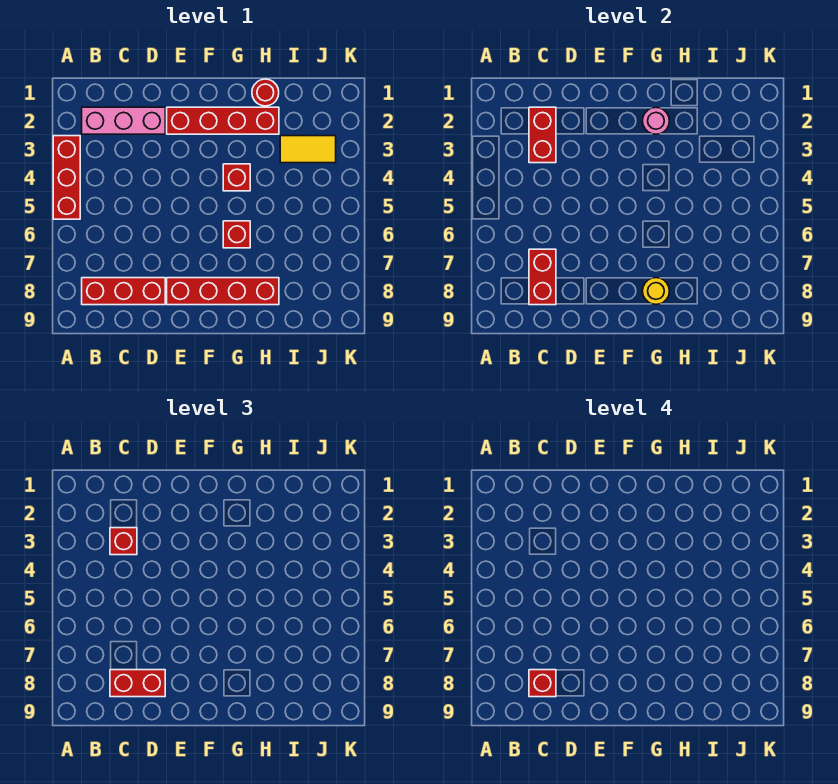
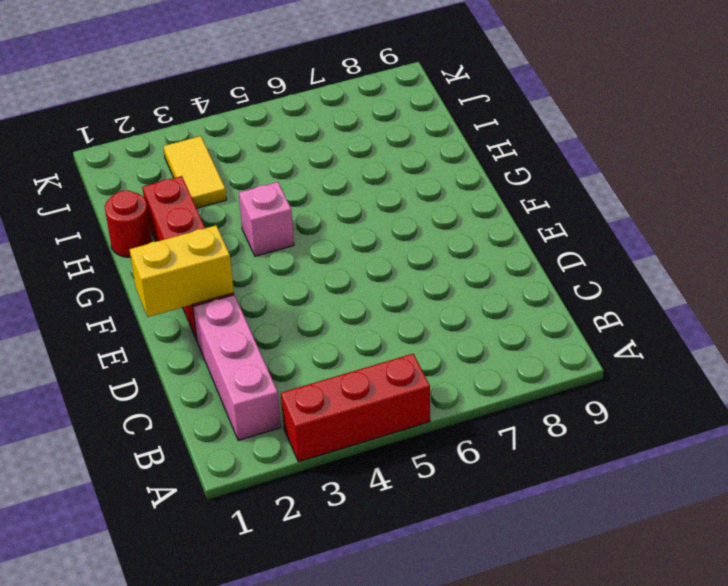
yellow 1x2 brick [129,226,234,317] -> none
pink 1x1 brick [239,182,294,256] -> red 1x1 brick [223,164,250,191]
none -> red 1x3 brick [82,278,165,305]
none -> red 1x4 brick [167,278,279,305]
none -> red 1x1 brick [223,221,250,248]

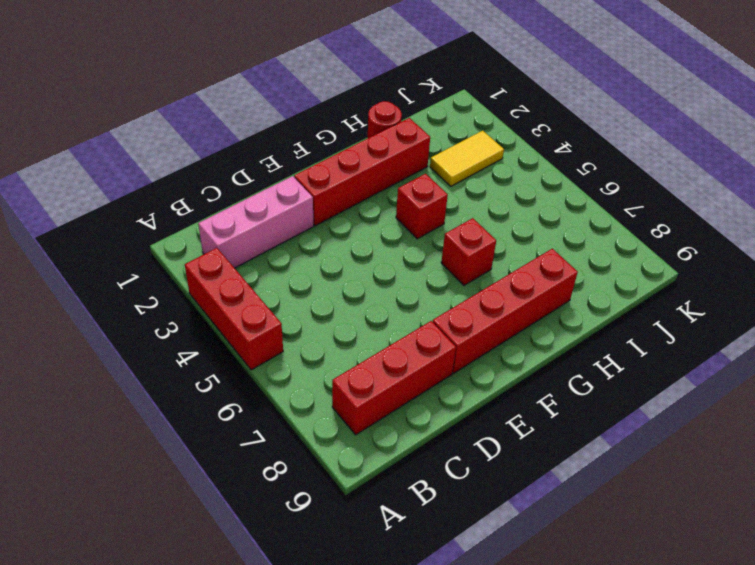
none -> red 1x2 brick [529,107,556,163]
none -> red 1x2 brick [529,249,556,305]
none -> pink 1x1 round brick [643,108,669,134]

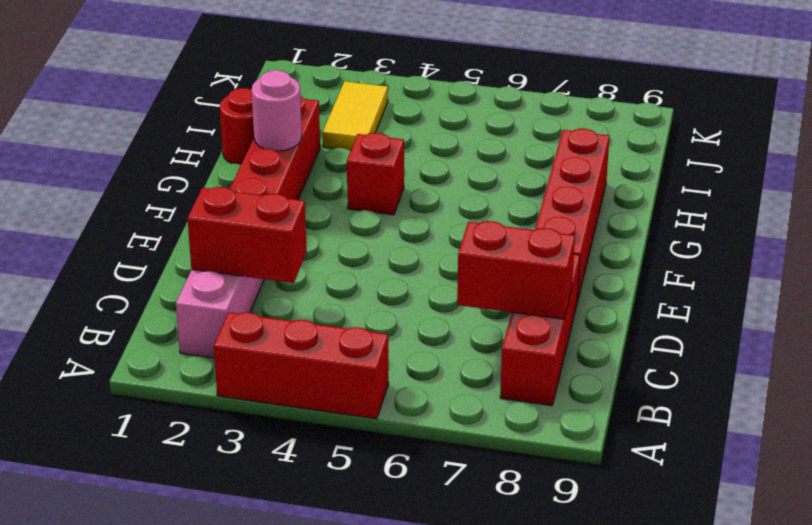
none -> red 1x1 brick [223,221,250,248]
none -> yellow 1x1 round brick [643,278,669,304]
none -> red 1x1 brick [110,528,137,555]

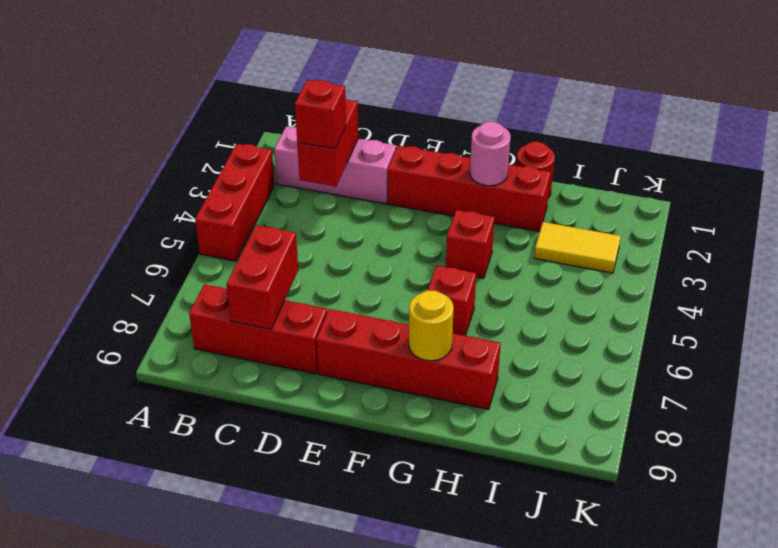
none -> red 1x2 brick [110,670,165,697]
none -> red 1x1 brick [529,670,556,697]

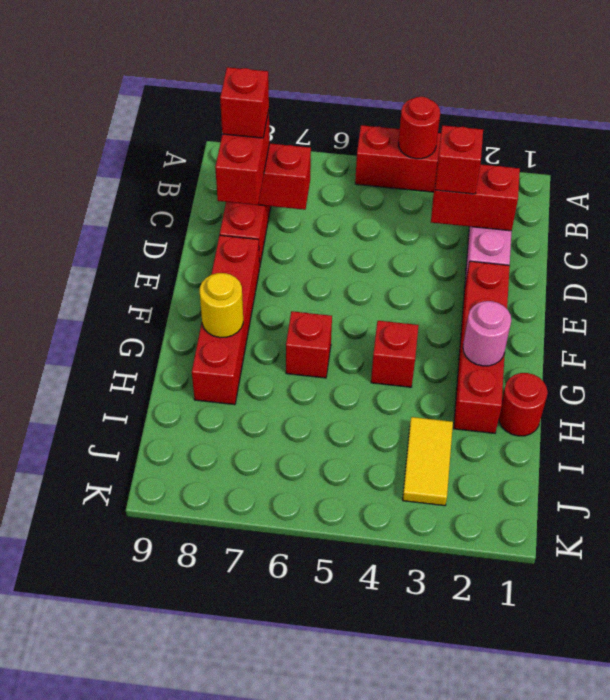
red 1x1 round brick [398,97,440,159] -> none

